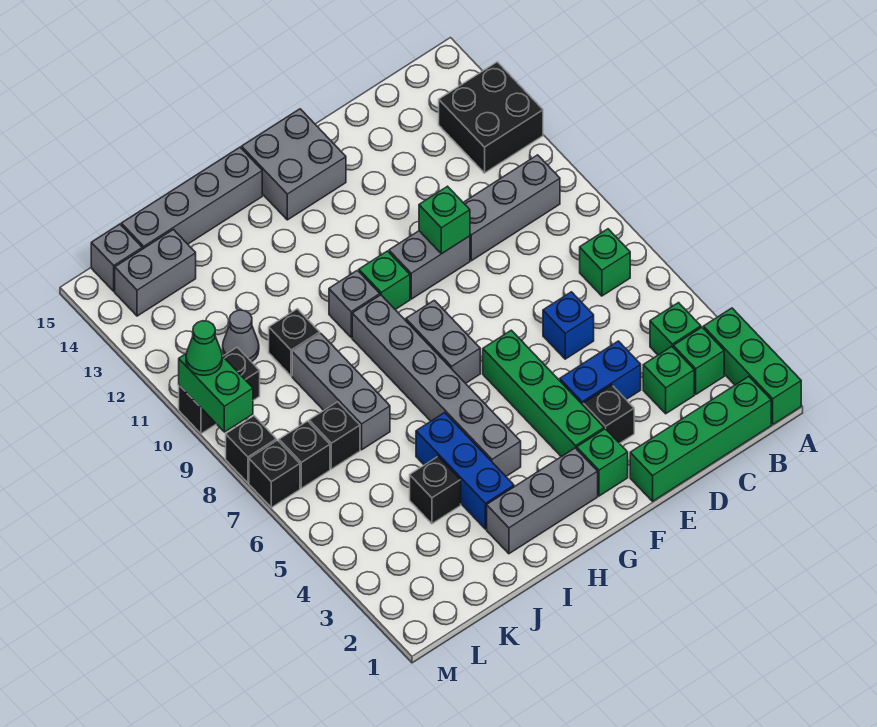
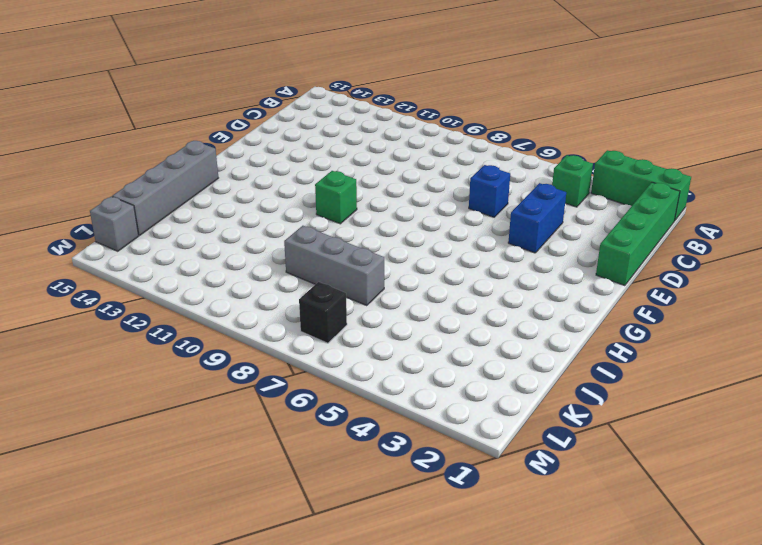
none -> black 2x2 brick [439,62,543,173]
none -> green 1x1 brick [673,327,724,394]
none -> green 1x1 brick [580,229,630,296]
none -> grey 1x3 brick [463,155,560,261]

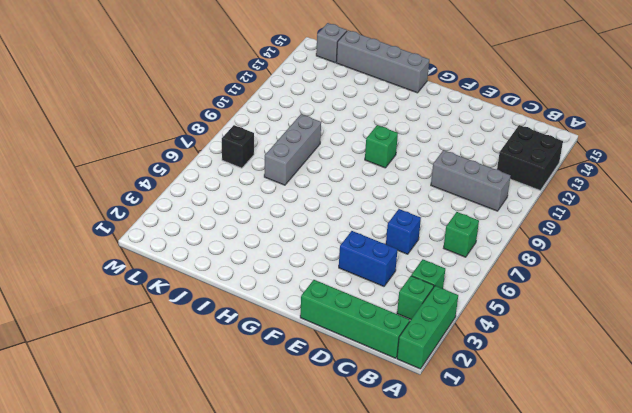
none -> green 1x1 brick [643,347,694,414]
none -> black 1x1 brick [583,385,634,443]
none -> grey 1x2 brick [389,231,470,299]
none -> green 1x1 brick [577,429,628,496]

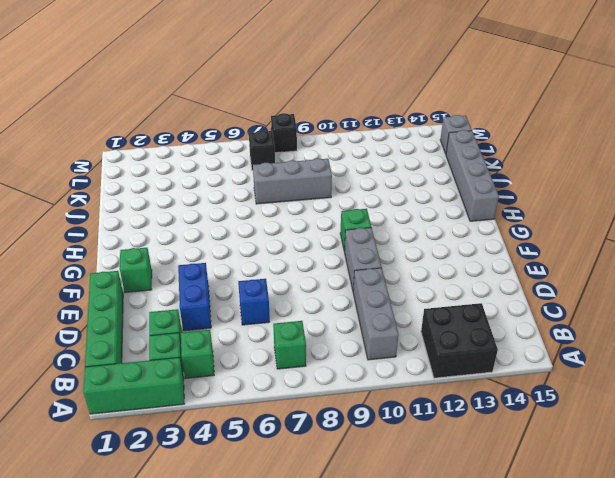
none -> black 1x1 brick [583,385,634,443]
none -> green 1x4 brick [483,330,604,457]
none -> grey 2x2 brick [242,109,346,220]
none -> grey 1x3 brick [487,448,598,554]

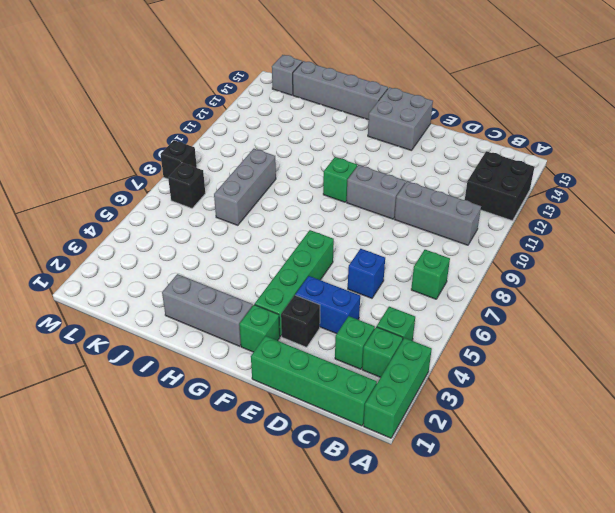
none -> grey 1x2 brick [406,300,480,383]
none -> grey 1x6 brick [352,295,521,476]
none -> grey 1x1 brick [329,270,380,337]
none -> blue 1x3 brick [416,413,514,529]

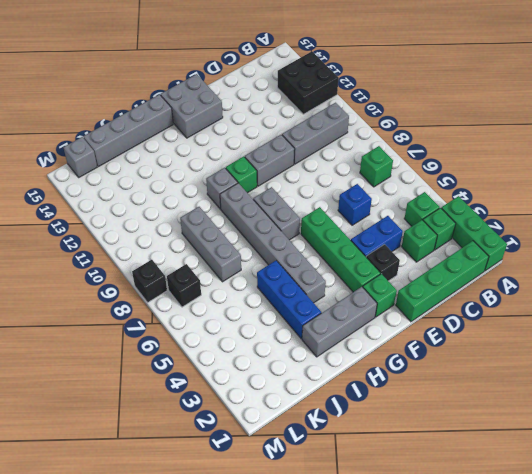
none -> black 1x1 brick [410,457,461,524]
none -> black 1x1 brick [269,309,320,376]
none -> black 1x1 brick [309,402,360,469]
none -> grey 1x1 cone [223,310,259,362]

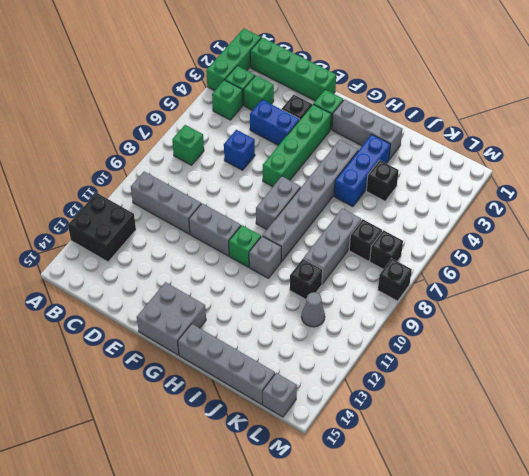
none -> grey 1x2 brick [115,230,196,316]
none -> black 1x2 brick [179,347,260,434]
none -> black 1x1 brick [249,440,300,508]
none -> green 1x1 brick [419,186,470,254]

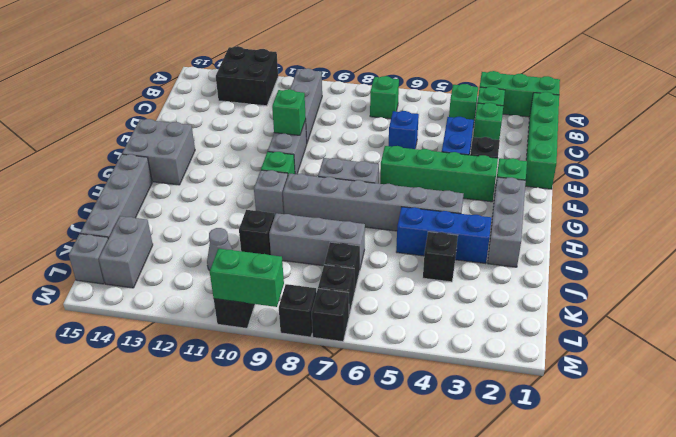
none -> green 1x1 cone [186,321,222,375]

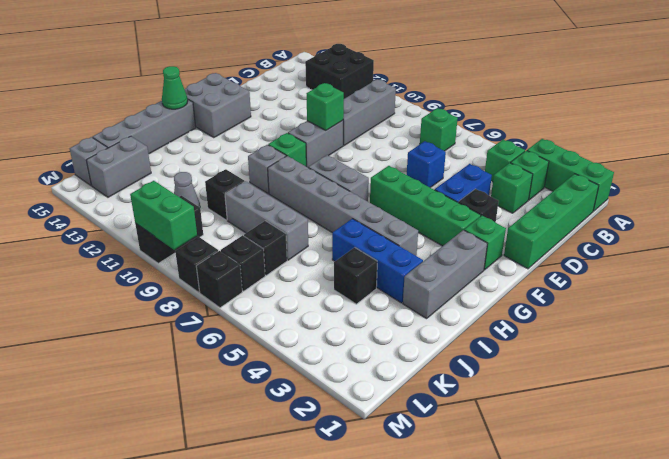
green 1x1 cone [162,66,188,109] -> green 1x1 cone moved to [186,321,222,375]

